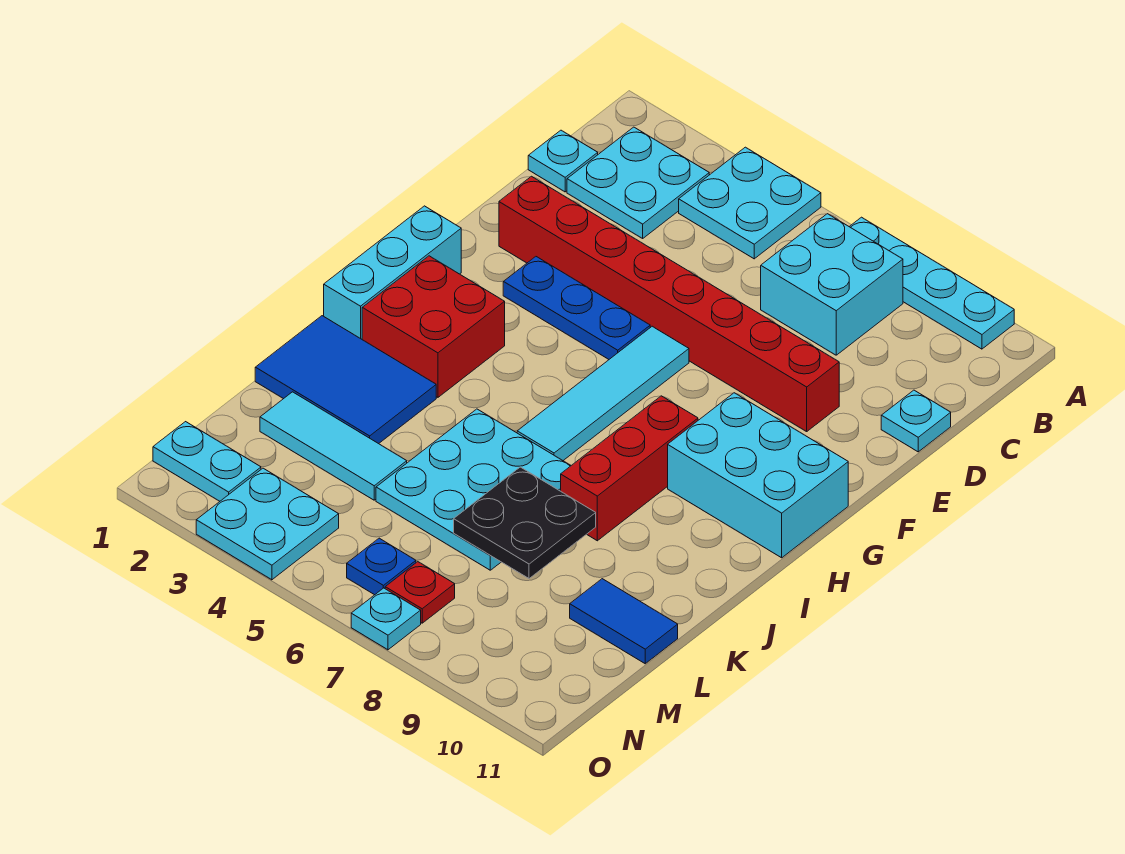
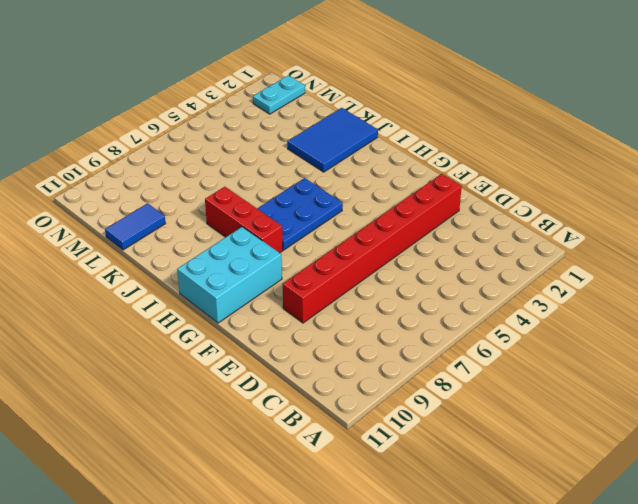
blue 2x3 plate [257,178,343,250] -> cyan 1x4 tile [517,326,689,460]
none -> cyan 2x2 plate [679,147,821,259]
none -> cyan 1x4 plate [849,217,1014,349]
none -> cyan 2x2 plate [567,127,709,238]

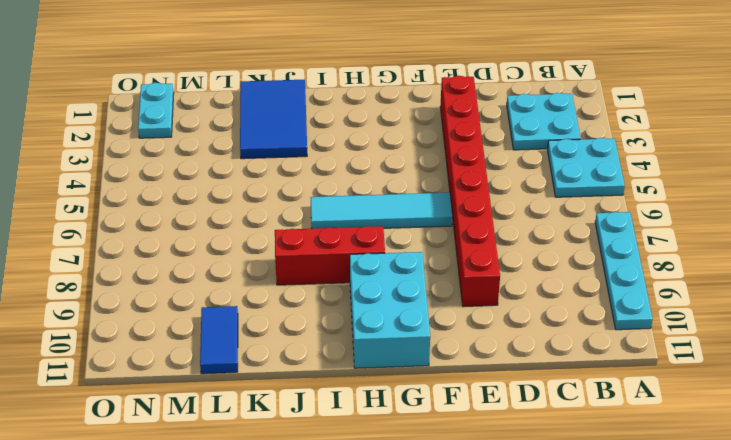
none -> cyan 2x2 brick [761,214,903,355]
none -> cyan 1x1 plate [528,130,598,192]
none -> cyan 1x1 plate [881,390,951,452]

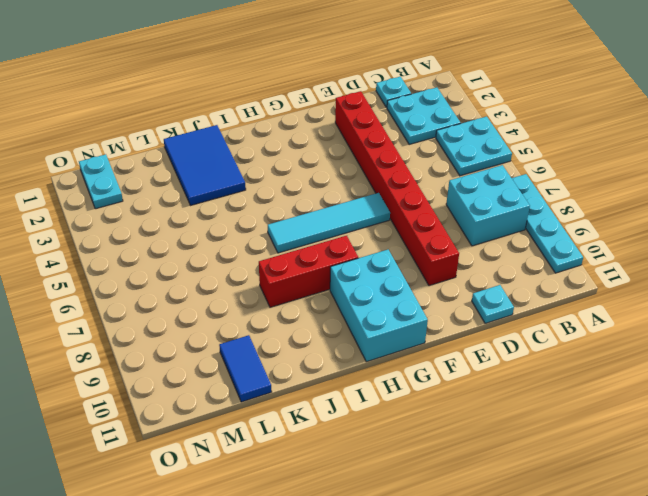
none -> blue 1x3 plate [503,257,650,359]
none -> cyan 1x3 brick [324,206,461,339]
none -> red 2x2 brick [362,256,505,397]

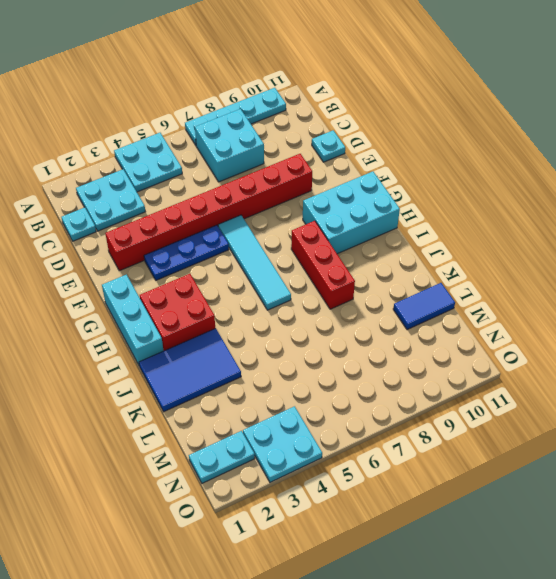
none -> cyan 3x3 plate [376,409,571,570]
none -> cyan 1x3 tile [260,392,407,500]
none -> blue 1x1 plate [347,538,416,595]

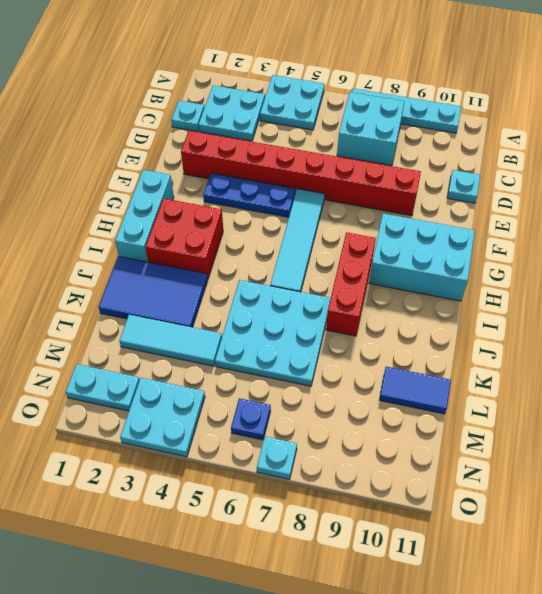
none -> red 1x1 plate [385,562,455,623]
none -> black 2x2 plate [454,467,596,579]

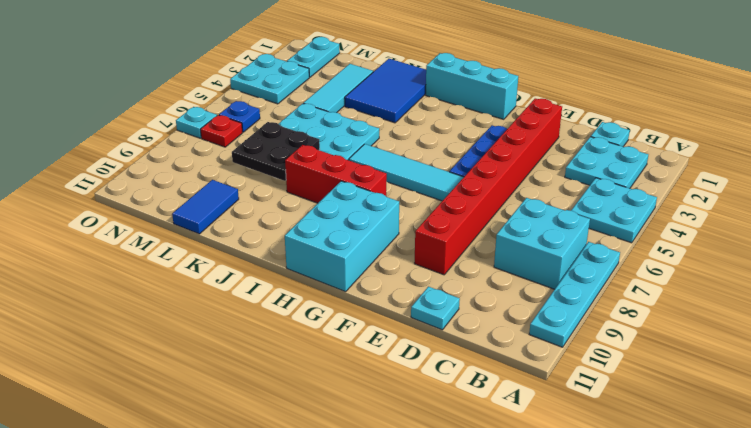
none -> red 2x2 brick [362,256,505,397]

